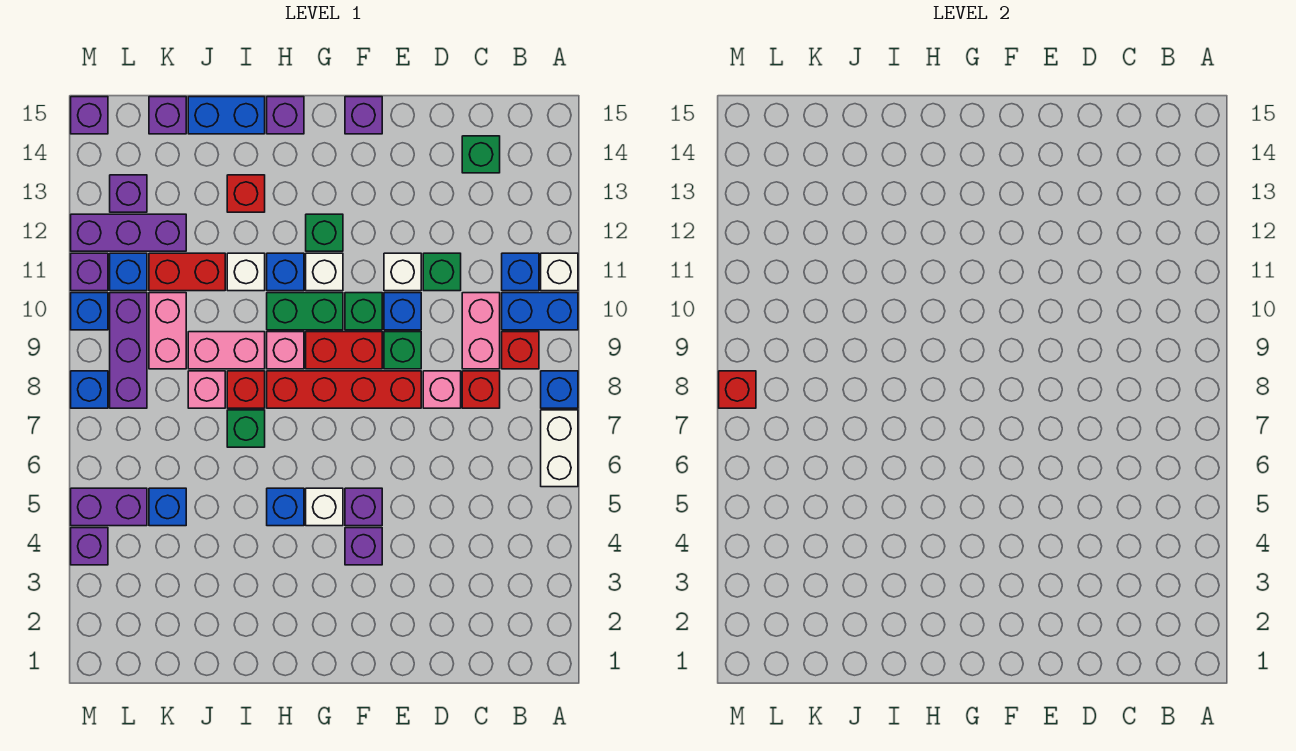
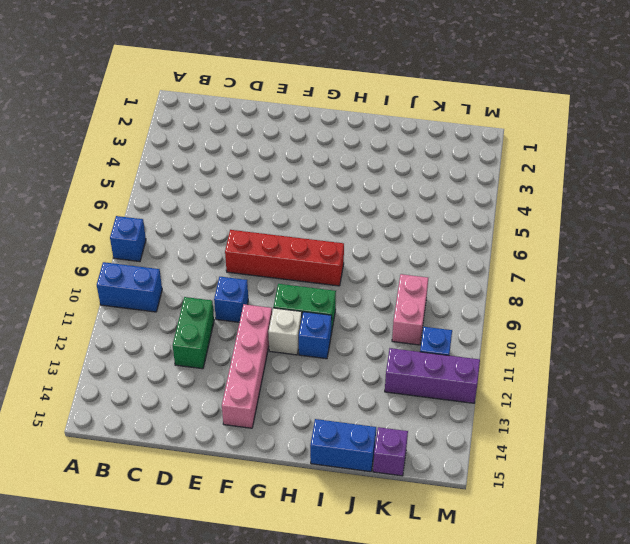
green 1x2 brick [173,297,214,369] -> green 1x1 brick [423,253,461,291]
pink 1x4 brick [222,304,272,428] -> none
none -> white 1x2 brick [541,410,578,487]
none -> white 1x1 brick [541,253,578,291]
none -> red 1x1 brick [502,332,539,369]
none -> blue 1x1 brick [502,253,539,291]

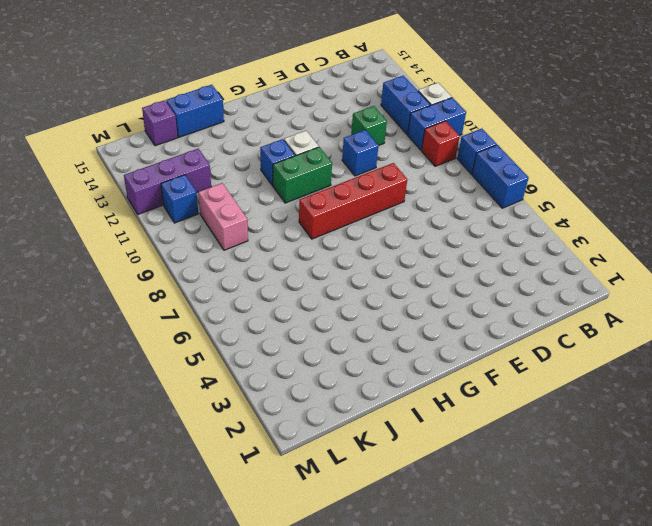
blue 1x2 brick [472,145,528,208] -> white 1x2 brick [541,410,578,487]
blue 1x2 brick [381,76,430,135] -> blue 1x1 brick [502,253,539,291]
none -> red 1x1 brick [462,371,500,408]
none -> pink 1x2 brick [462,293,500,369]
none -> green 1x1 brick [462,136,500,173]
none -> pink 1x1 brick [423,371,461,408]

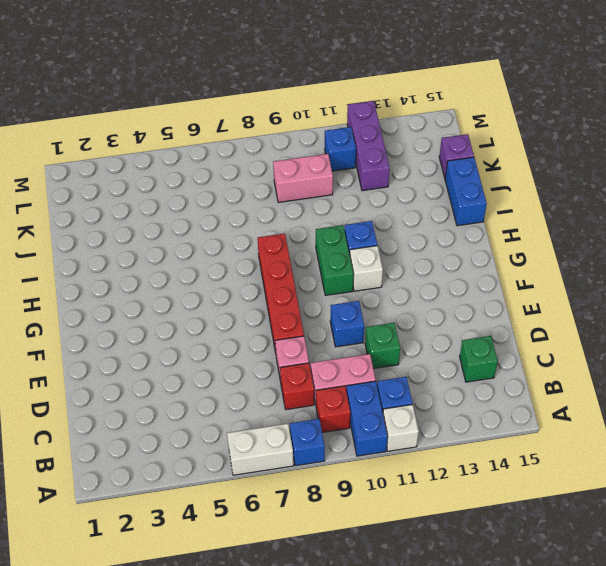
none -> green 1x1 brick [384,332,421,369]
none -> white 1x1 brick [384,253,421,291]
none -> purple 1x1 brick [345,528,382,565]
none -> purple 1x1 brick [345,488,382,526]

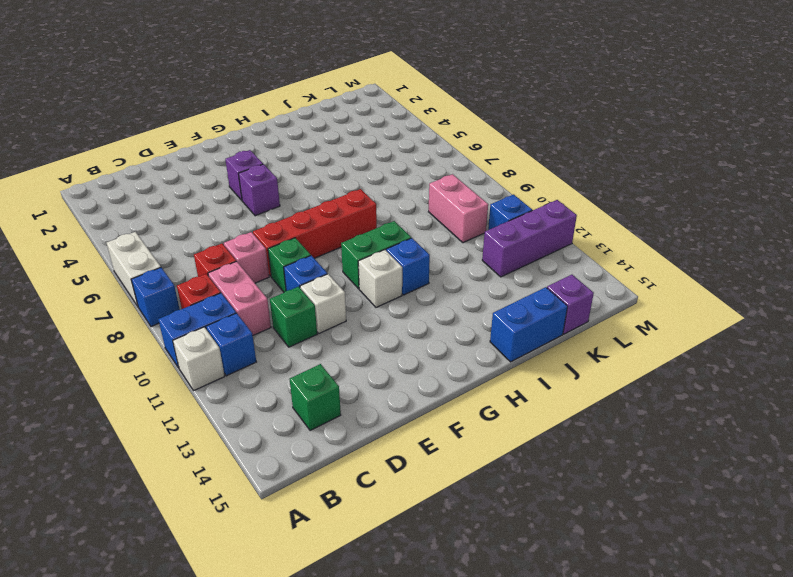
none -> red 1x2 brick [306,332,382,369]
none -> green 1x1 brick [345,293,382,330]
none -> purple 1x1 brick [345,97,382,134]
none -> white 1x1 brick [306,488,343,526]

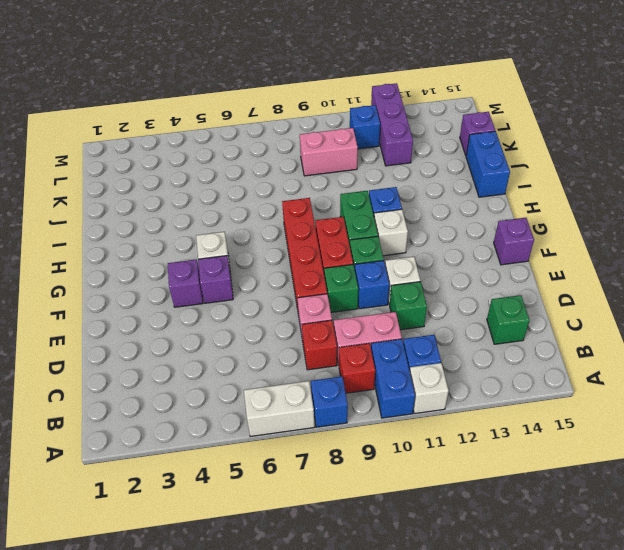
none -> green 1x1 brick [306,214,343,251]
none -> blue 1x1 brick [267,488,304,526]
none -> pink 1x1 brick [267,332,304,369]
none -> purple 1x1 brick [267,97,304,134]

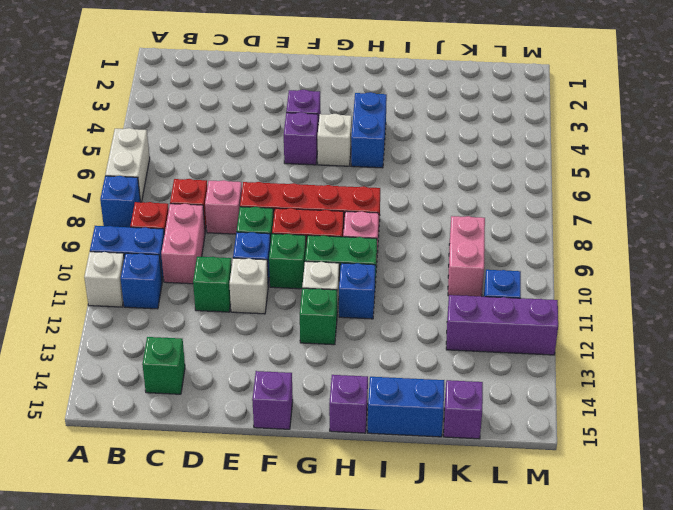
blue 1x2 brick [351,92,387,168] -> blue 1x1 brick [267,488,304,526]
none -> green 1x1 brick [227,410,265,447]
none -> red 1x1 brick [227,371,265,408]
none -> pink 1x2 brick [188,332,265,369]
none -> white 1x1 brick [227,253,265,291]

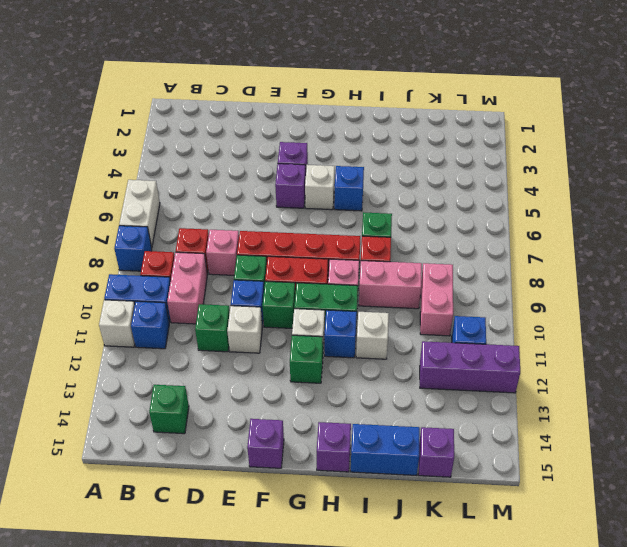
none -> red 1x1 brick [227,175,265,212]
none -> pink 1x1 brick [188,371,225,408]
none -> red 1x2 brick [149,253,225,291]
none -> blue 1x1 brick [149,488,186,526]

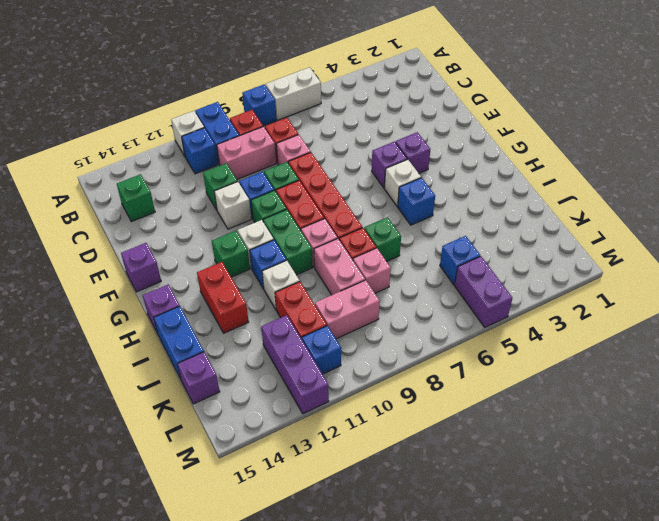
red 1x2 brick [197,262,249,333] -> red 1x1 brick [227,175,265,212]
none -> purple 1x3 brick [110,293,147,408]
none -> purple 1x1 brick [110,175,147,212]
none -> purple 1x1 brick [71,528,108,565]
none -> blue 1x1 brick [71,371,108,408]

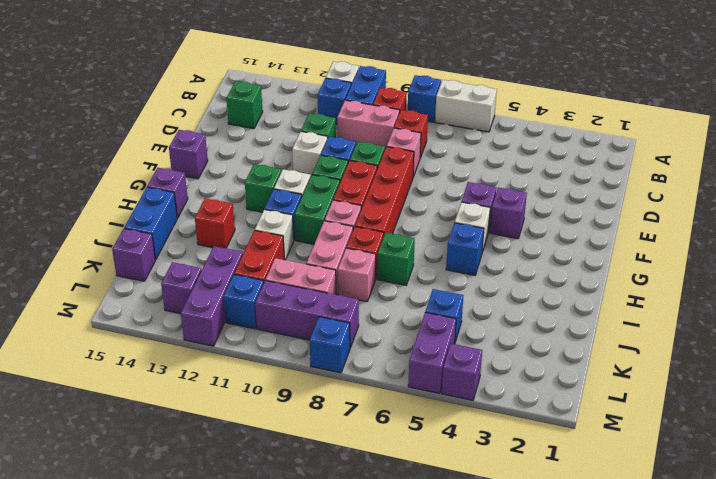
none -> blue 1x1 brick [71,293,108,330]
none -> purple 1x1 brick [71,253,108,291]
none -> purple 1x1 brick [71,97,108,134]
none -> red 1x1 brick [719,371,756,408]

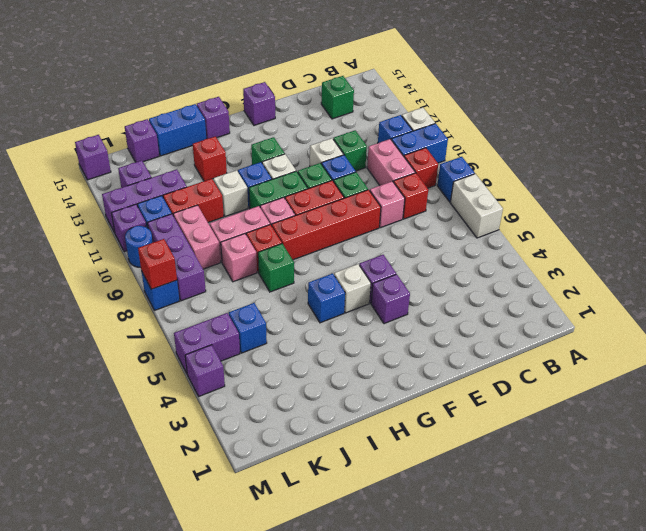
blue 1x1 round brick [125,226,153,267] -> blue 1x1 brick [71,293,108,330]

